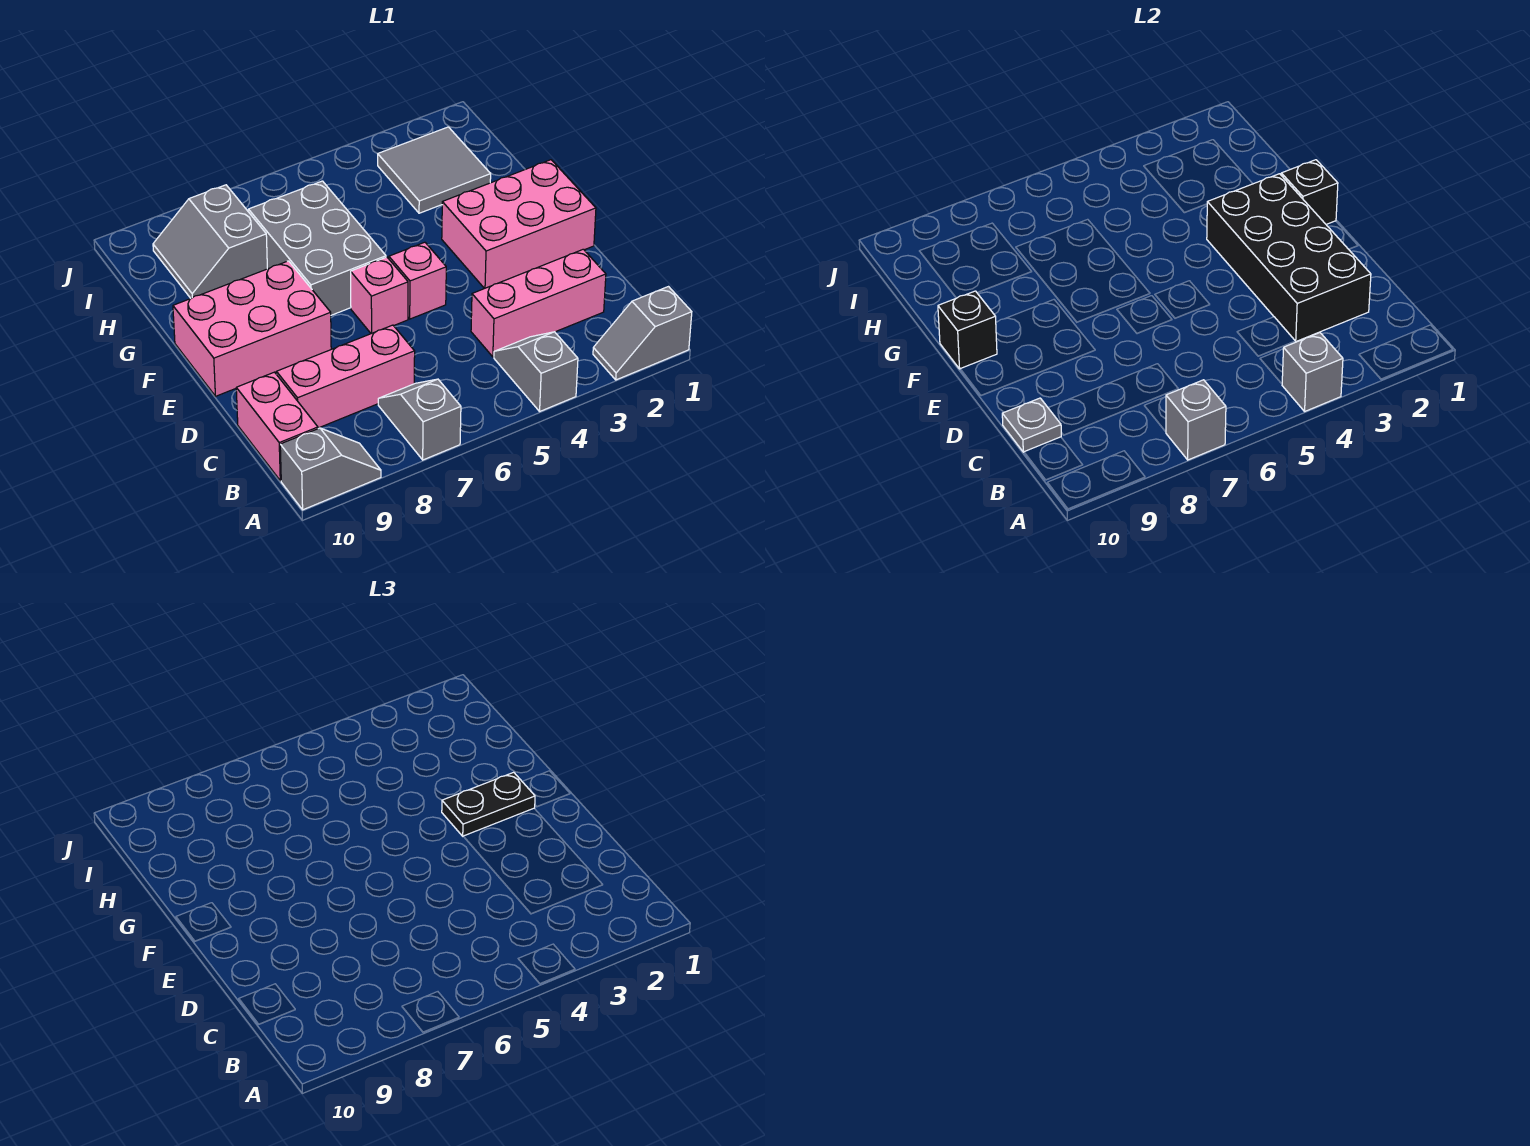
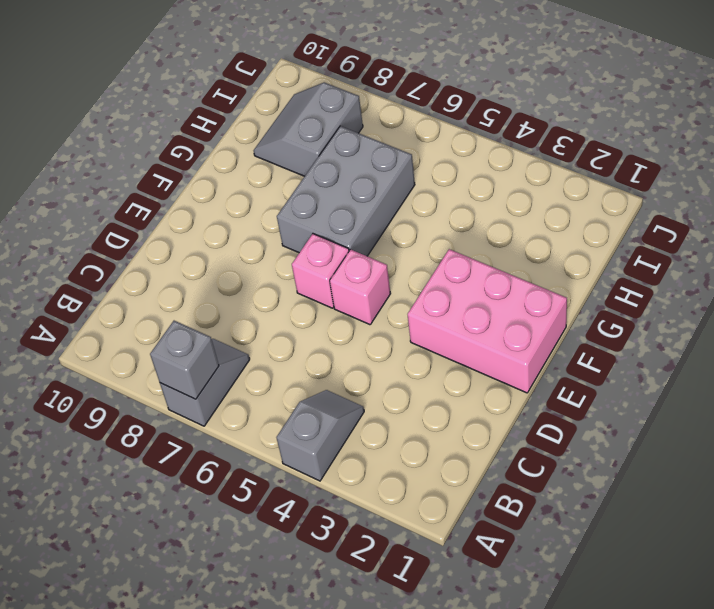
none -> grey 1x2 slope [593,287,692,380]
none -> grey 1x2 slope [280,428,381,510]
none -> pink 1x2 brick [236,372,318,481]

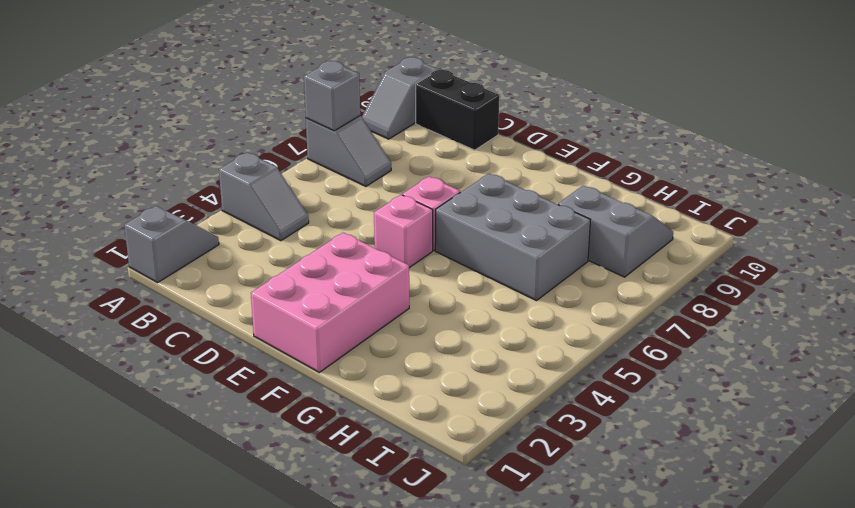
black 1x2 brick [416,70,499,150] -> pink 1x2 brick [236,372,318,481]
none -> pink 1x3 brick [471,249,606,357]
none -> pink 1x3 brick [277,325,415,428]
none -> pink 2x3 brick [173,261,331,396]

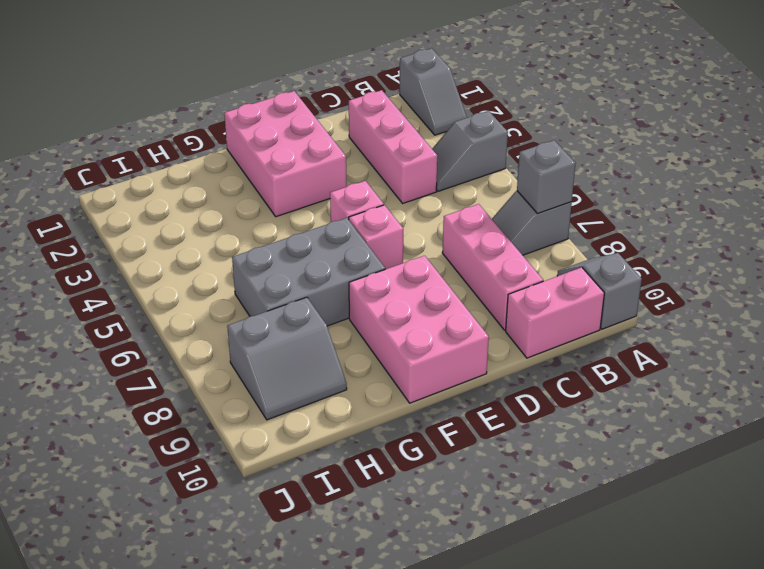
none -> grey 2x2 tile [378,127,491,213]
none -> grey 1x1 brick [1282,333,1343,411]
none -> black 2x4 brick [1207,174,1371,341]

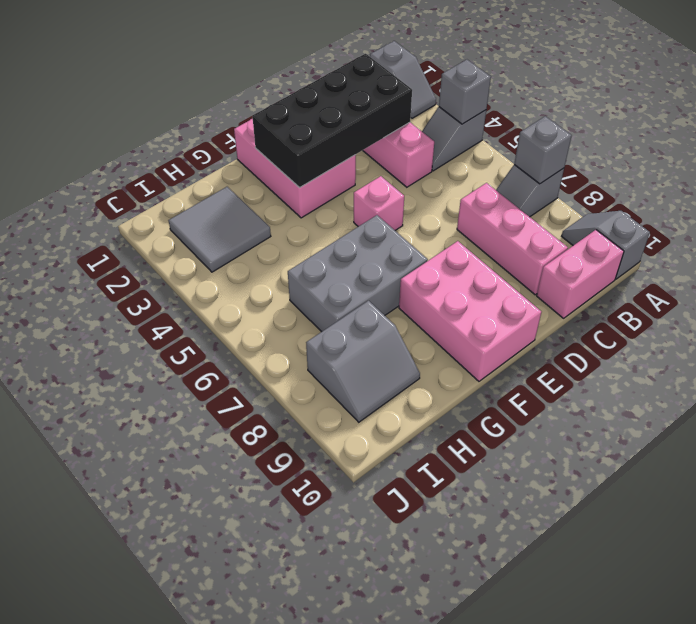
none -> pink 1x1 brick [351,257,408,334]
none -> grey 1x1 plate [1002,398,1061,452]
none -> black 1x1 brick [1281,160,1338,224]

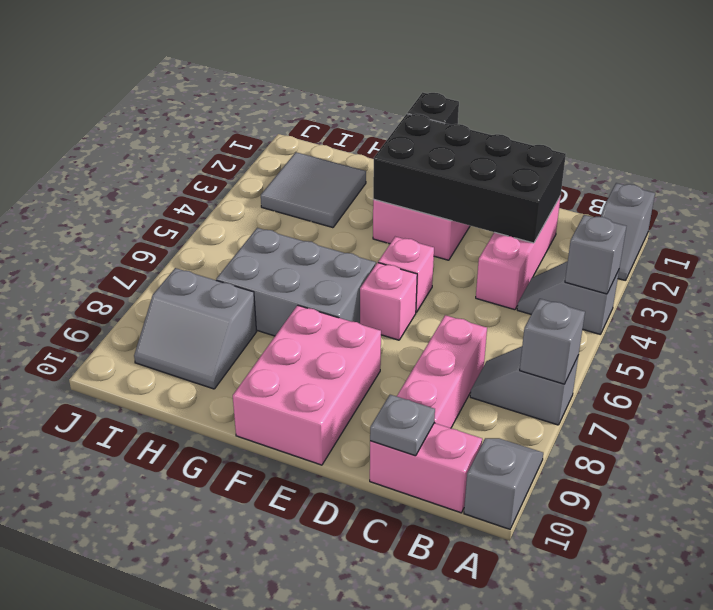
none -> black 1x1 brick [938,291,997,369]
none -> black 1x2 plate [442,772,535,836]

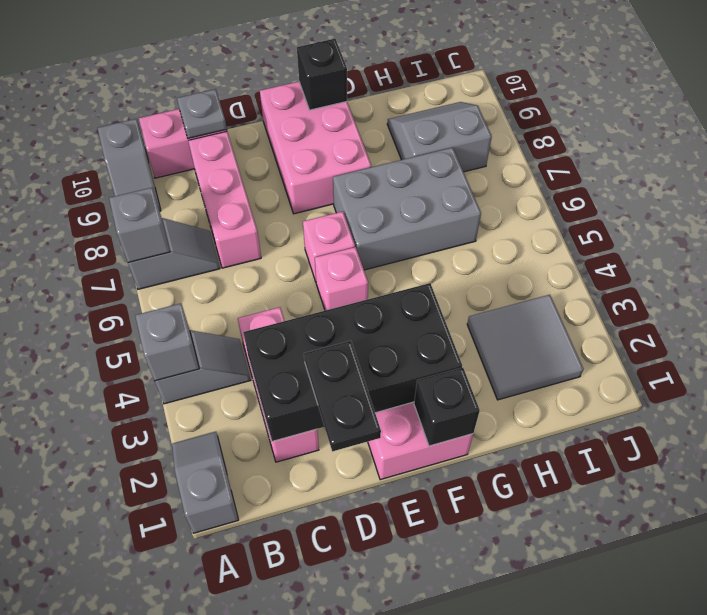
black 1x2 plate [304,341,381,452] -> black 1x2 plate moved to [442,772,535,836]

